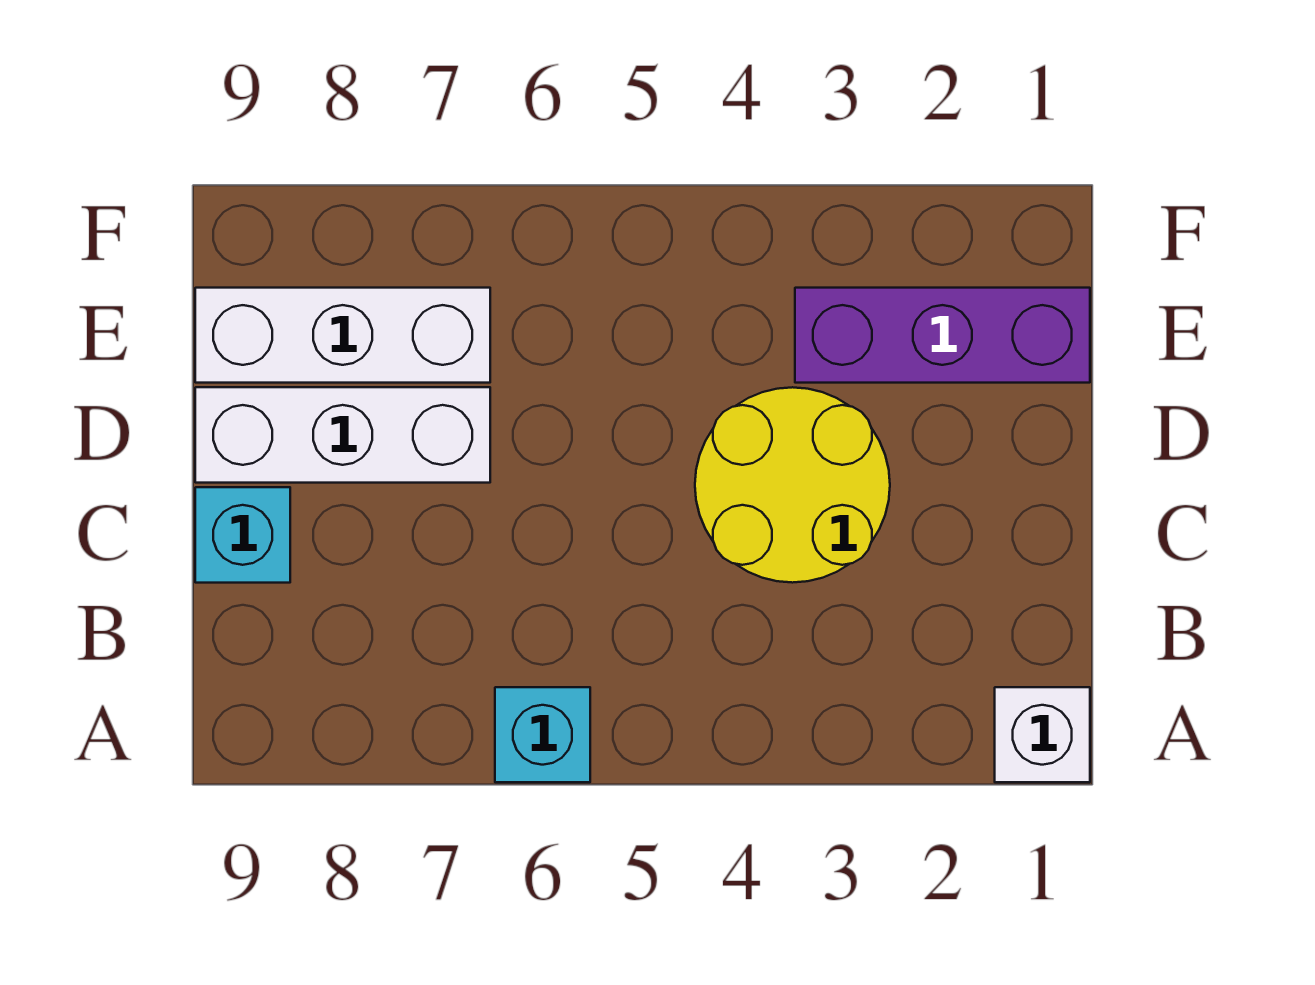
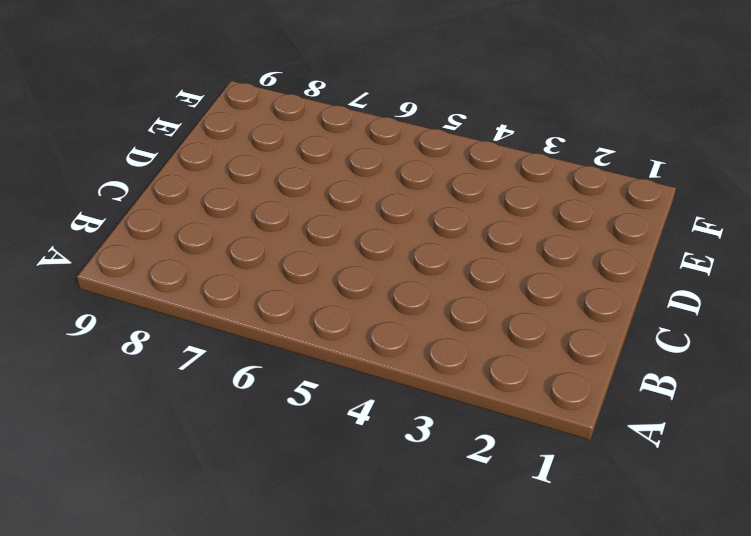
none -> white 1x1 brick [995,687,1090,782]
none -> cyan 1x1 brick [495,687,590,782]

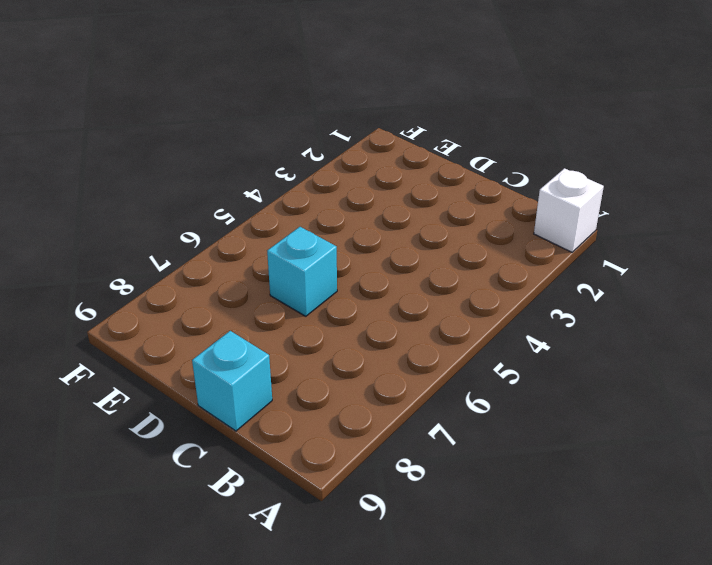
cyan 1x1 brick [267,227,337,316] -> cyan 1x1 brick moved to [495,687,590,782]
none -> yellow 2x2 round brick [695,387,890,583]
none -> white 1x3 brick [195,387,490,483]

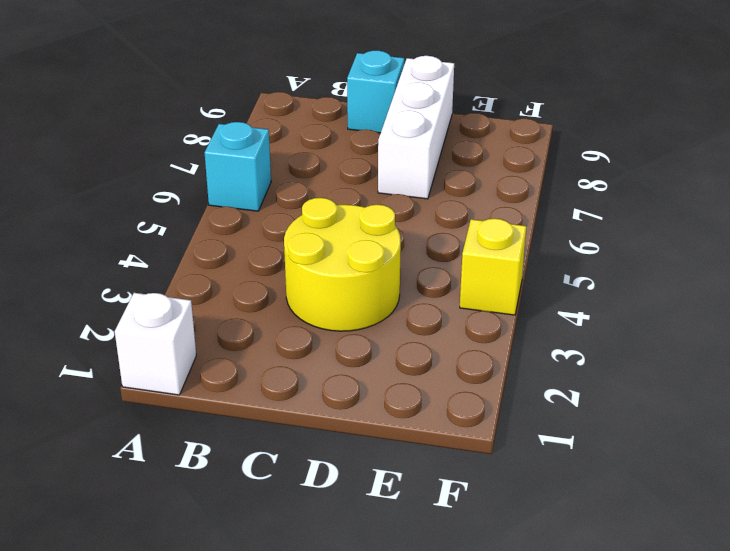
yellow 1x1 brick [460,218,526,315] -> none
none -> purple 1x3 brick [795,288,1090,383]
none -> white 1x3 brick [195,288,490,383]

